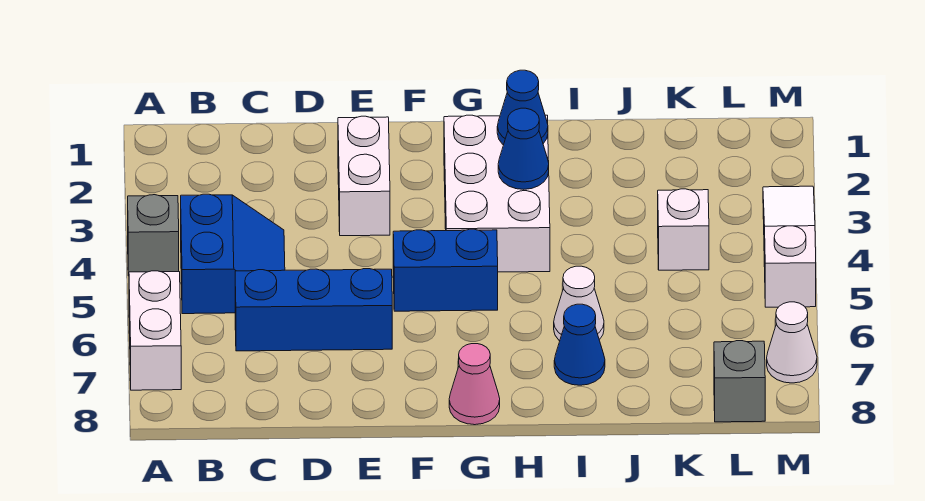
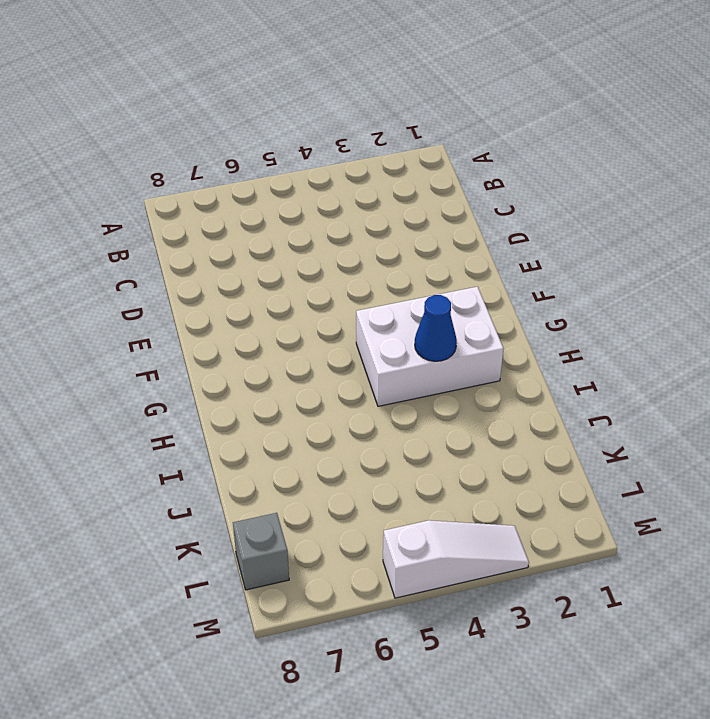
none -> grey 1x1 brick [128,195,179,276]
none -> white 1x2 brick [129,271,181,390]
none -> blue 2x2 slope [181,194,285,314]

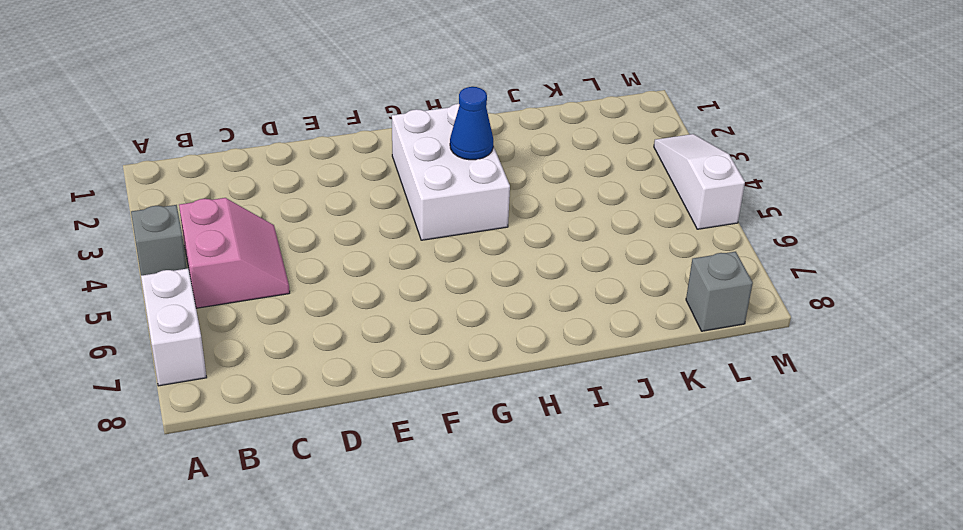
pink 2x2 slope [179,198,290,308] -> blue 2x2 slope [181,194,285,314]
none -> blue 1x3 brick [235,269,392,351]
none -> white 1x2 brick [338,116,390,236]
none -> blue 1x2 brick [393,229,498,311]

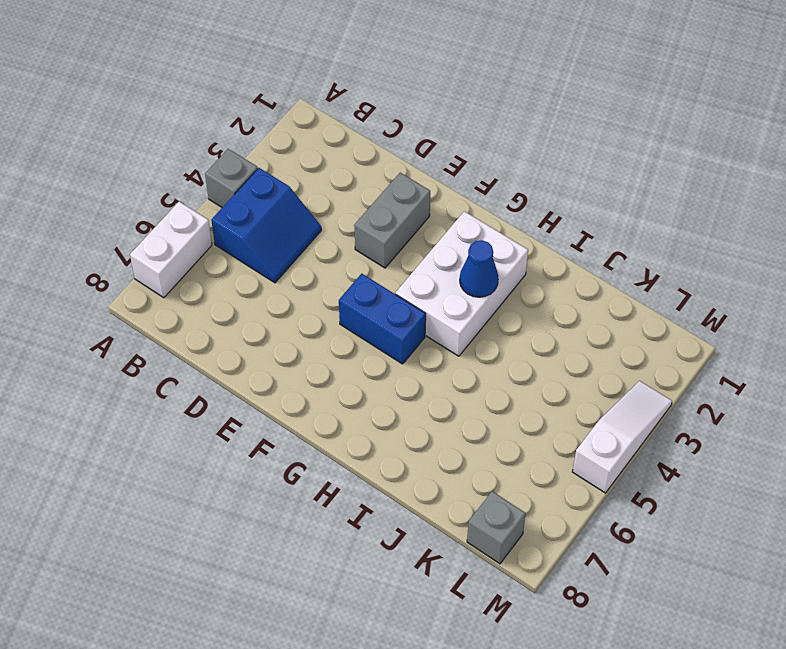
grey 1x2 brick [354,173,430,268] -> white 1x2 brick [338,116,390,236]
none -> blue 1x3 brick [235,269,392,351]
none -> pink 1x1 cone [449,344,500,425]
none -> white 1x1 cone [554,266,604,341]

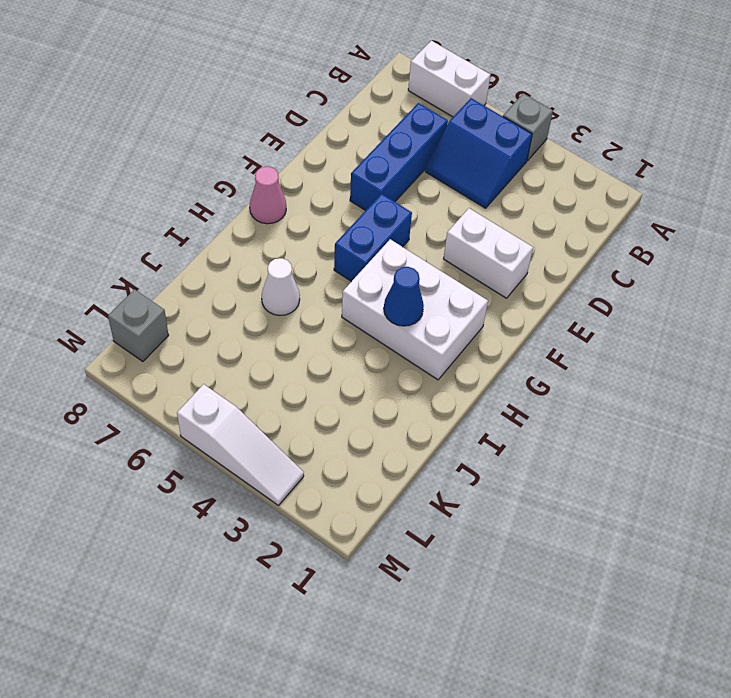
none -> blue 1x1 cone [554,304,605,385]
none -> white 1x1 brick [658,189,709,270]
none -> white 1x1 cone [767,302,817,383]

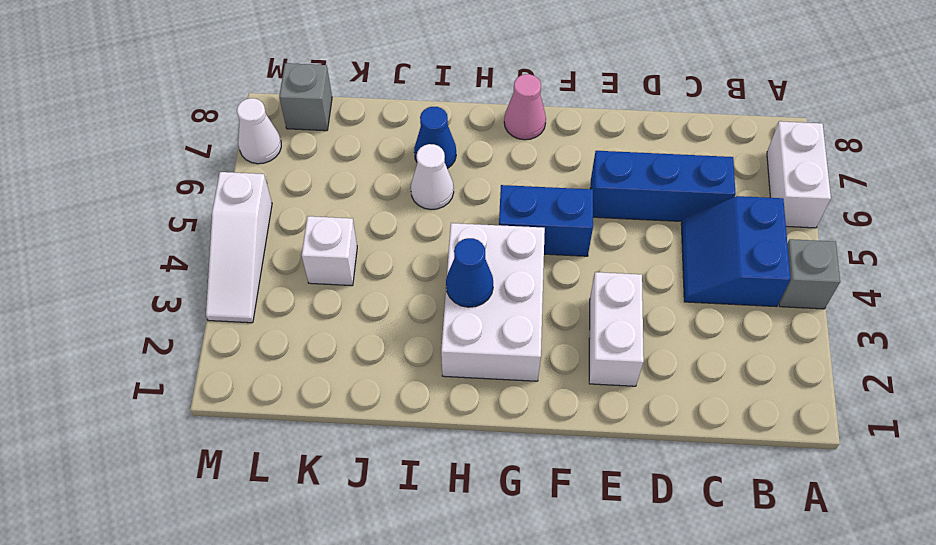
none -> blue 1x1 cone [497,70,548,145]

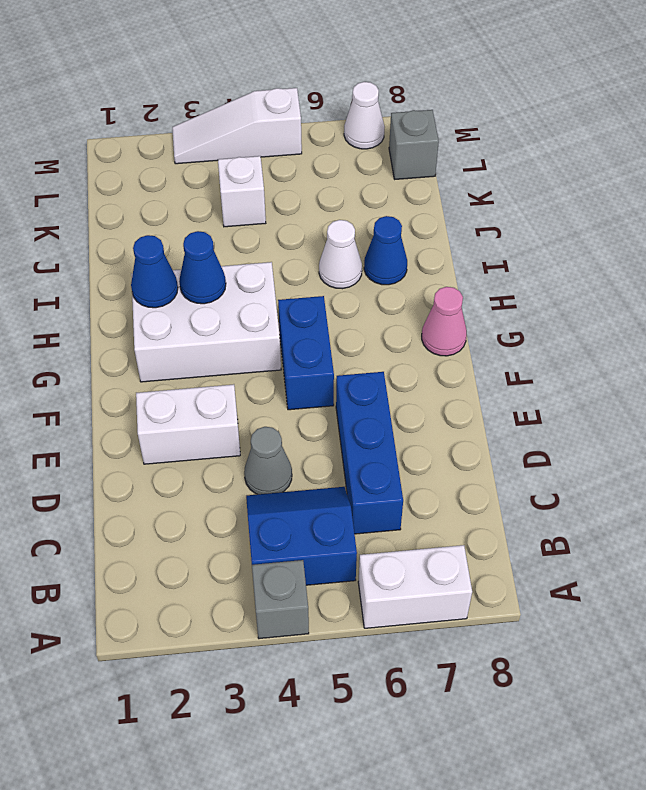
grey 1x1 cone [244,427,292,494] -> none

